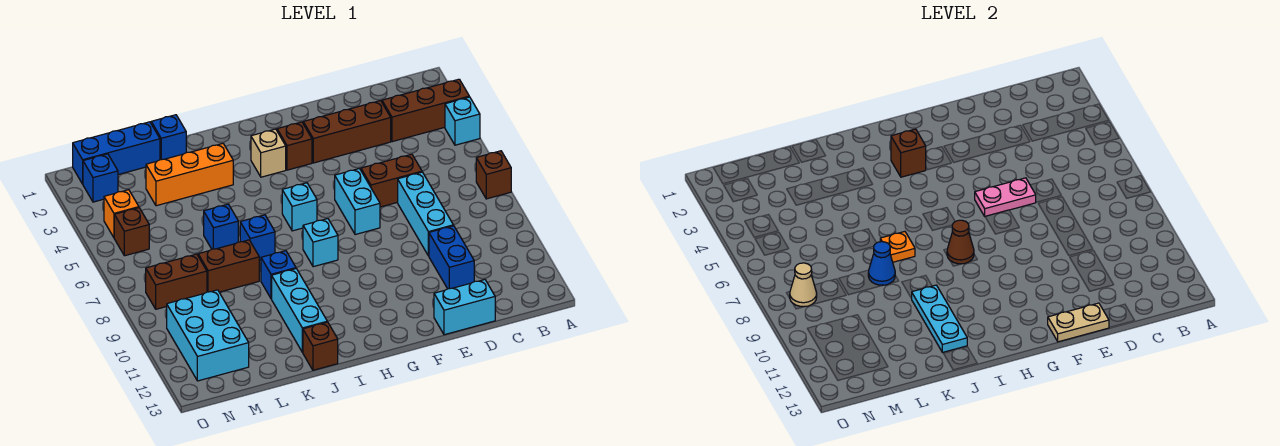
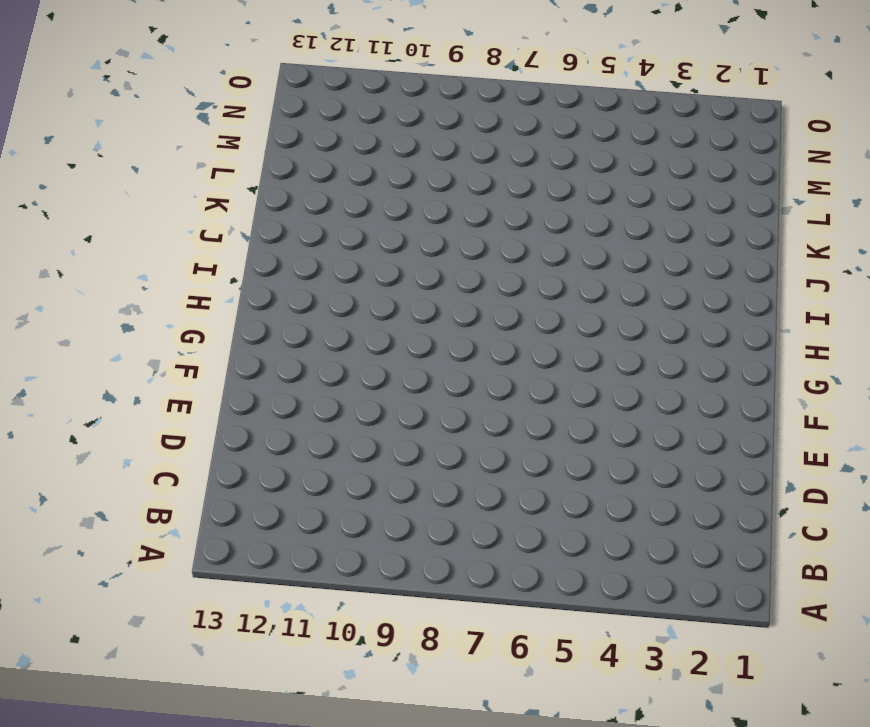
none -> brown 1x3 brick [382,79,469,142]
none -> cyan 1x1 brick [445,97,480,145]
none -> brown 1x1 brick [476,151,511,199]
none -> brown 1x3 brick [303,101,391,163]

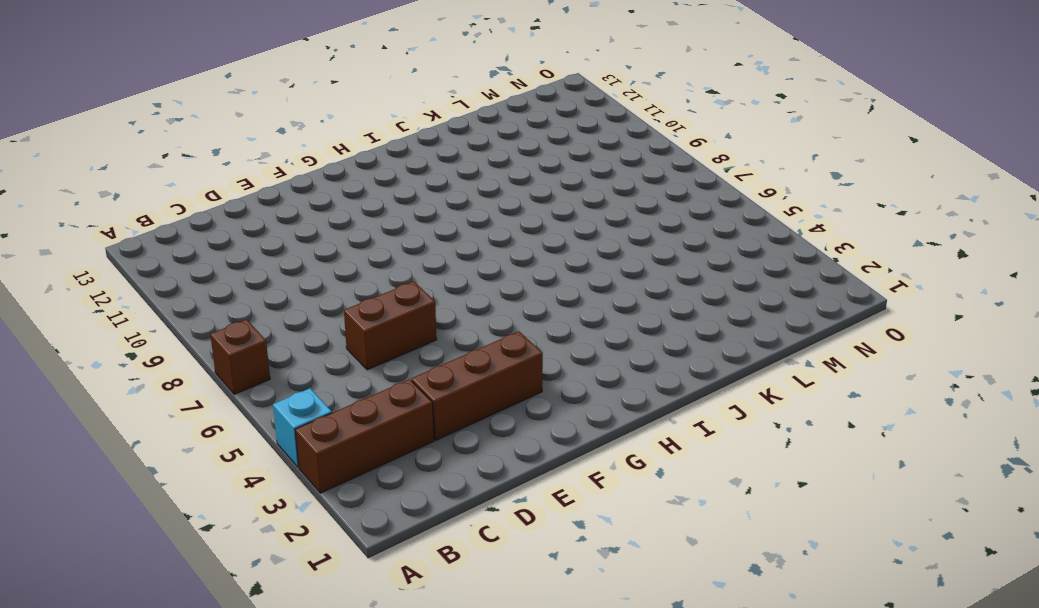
none -> cyan 1x3 brick [398,172,453,256]
none -> blue 1x2 brick [429,226,474,289]
none -> cyan 1x2 brick [434,280,495,335]
none -> cyan 1x2 brick [335,169,380,235]

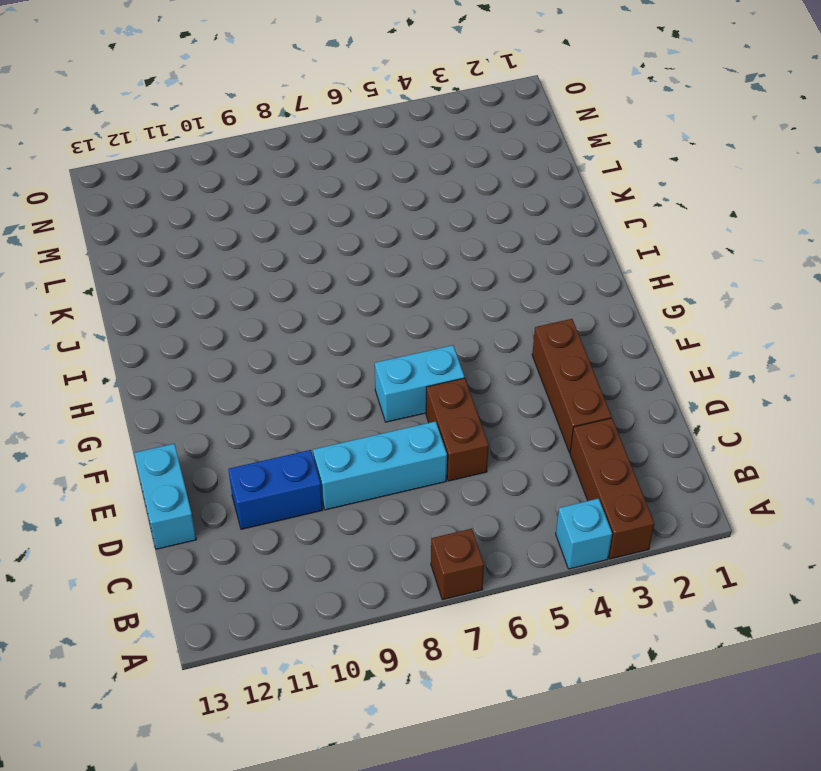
none -> brown 1x1 brick [277,122,312,170]
none -> tan 1x1 brick [251,129,286,177]
none -> cyan 1x1 brick [282,183,317,231]
none -> cyan 1x1 brick [303,219,338,267]

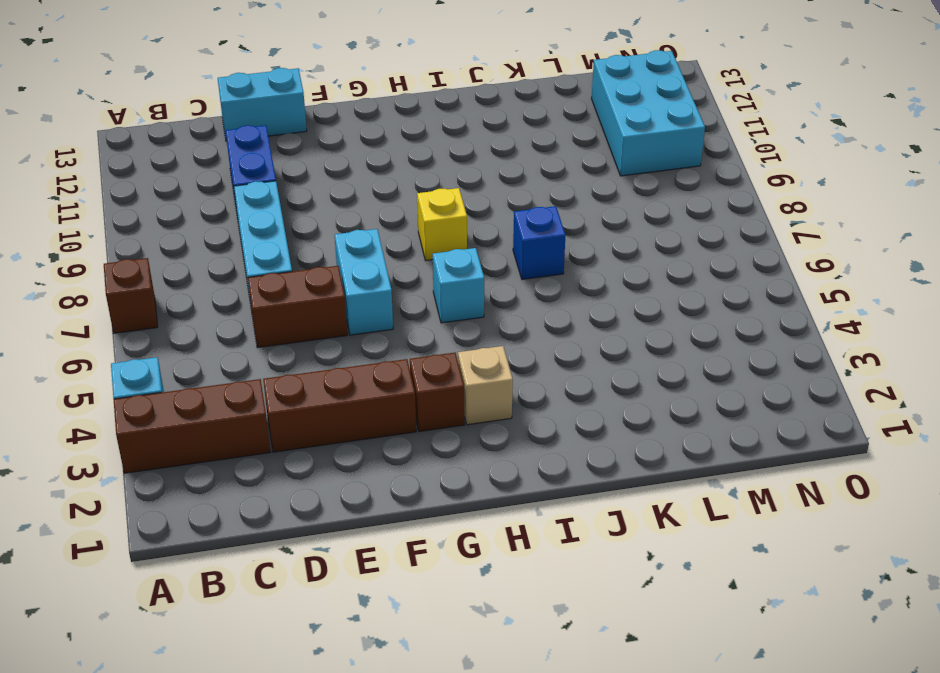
yellow 1x1 brick [417,188,467,261] -> cyan 1x1 brick [303,219,338,267]
none -> orange 1x3 brick [146,144,233,206]
none -> blue 1x1 brick [261,251,296,299]
none -> cyan 1x3 brick [272,269,327,352]
none -> brown 1x1 brick [303,322,338,370]

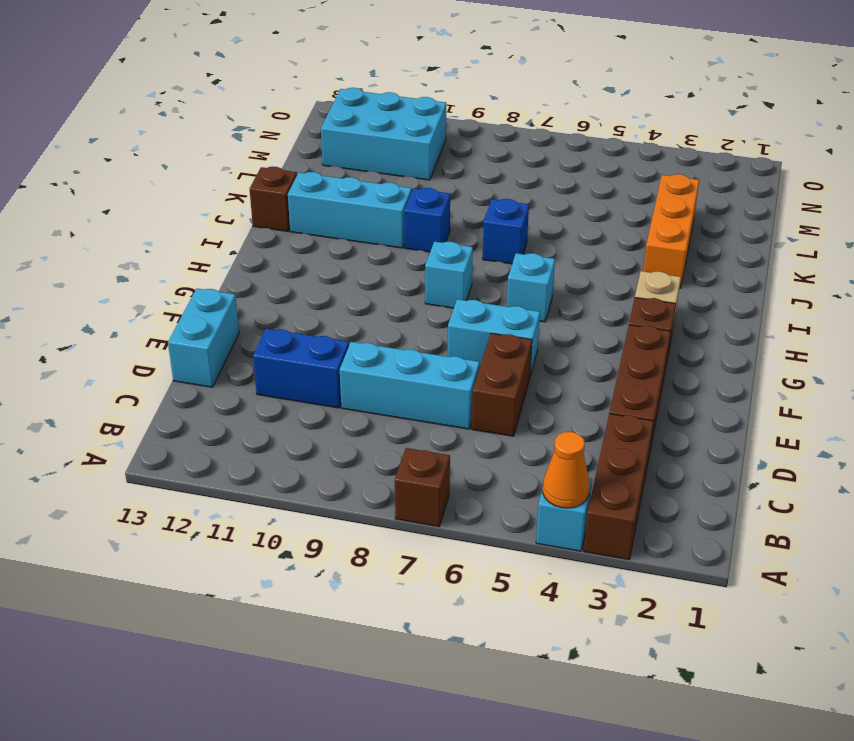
orange 1x1 cone [543,432,590,508] -> none
none -> blue 1x1 brick [151,115,186,160]
none -> blue 1x1 brick [204,204,238,249]
none -> brown 1x2 brick [198,240,259,292]
none -> blue 1x3 brick [73,122,160,184]

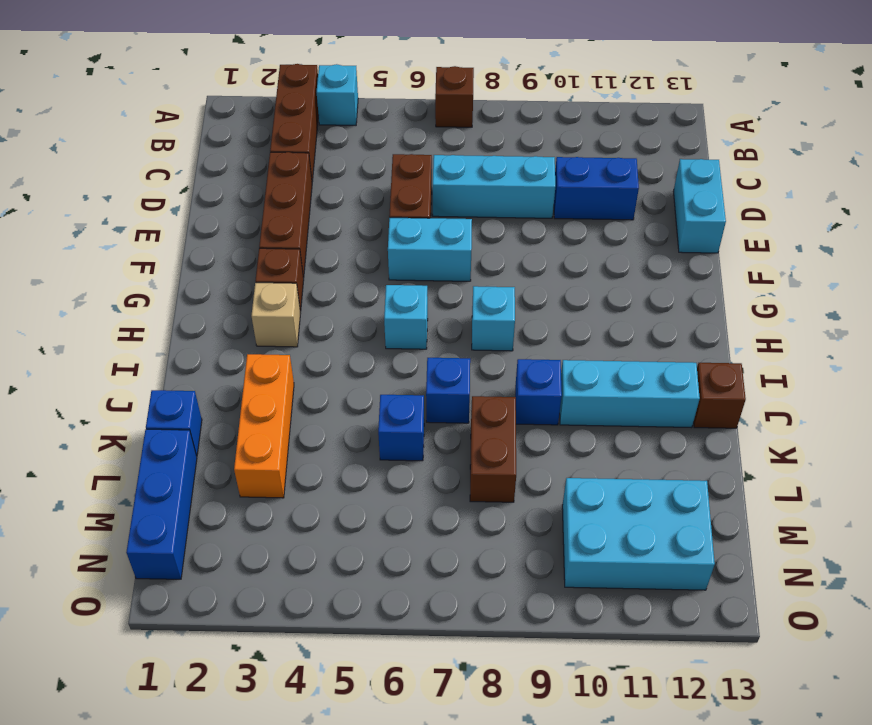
none -> brown 1x2 brick [146,254,207,309]
none -> blue 1x1 brick [83,154,118,202]
none -> orange 1x1 brick [104,190,139,237]
none -> brown 1x1 brick [114,208,149,256]

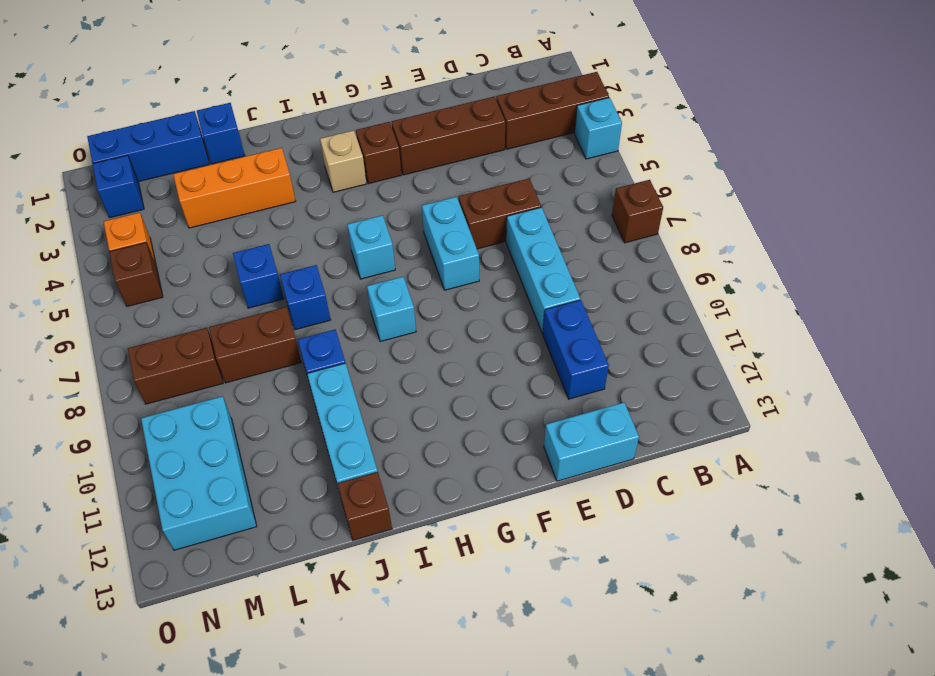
none -> pink 1x2 plate [975,178,1036,216]
none -> tan 1x2 plate [1048,303,1109,342]
none -> brown 1x1 brick [891,129,926,177]
none -> brown 1x1 cone [947,220,974,264]

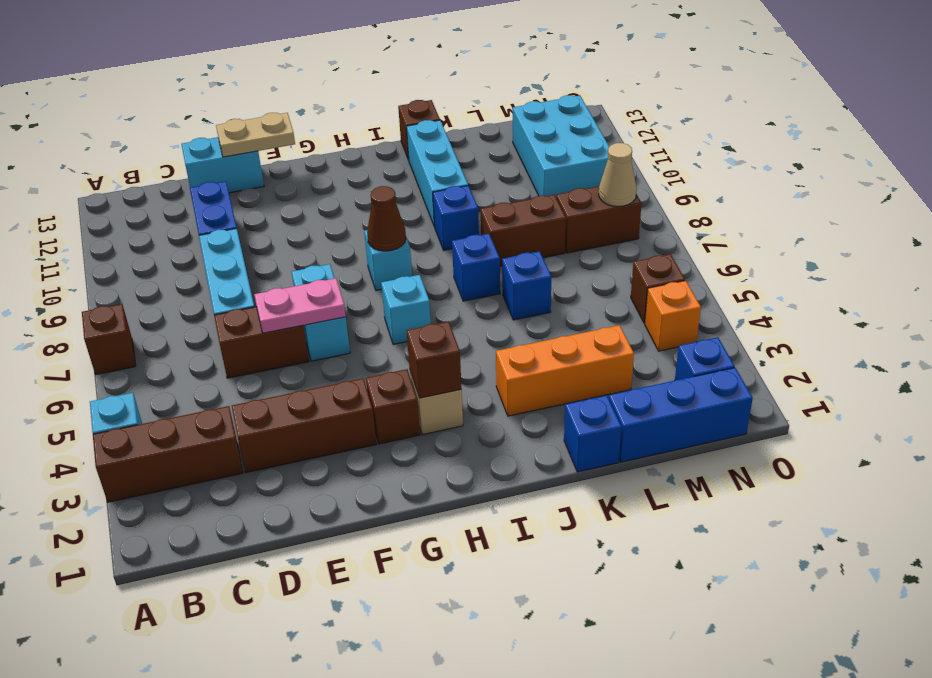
none -> orange 1x1 plate [880,232,915,262]
none -> cyan 1x3 plate [912,285,967,352]
none -> blue 1x1 cone [868,242,895,285]

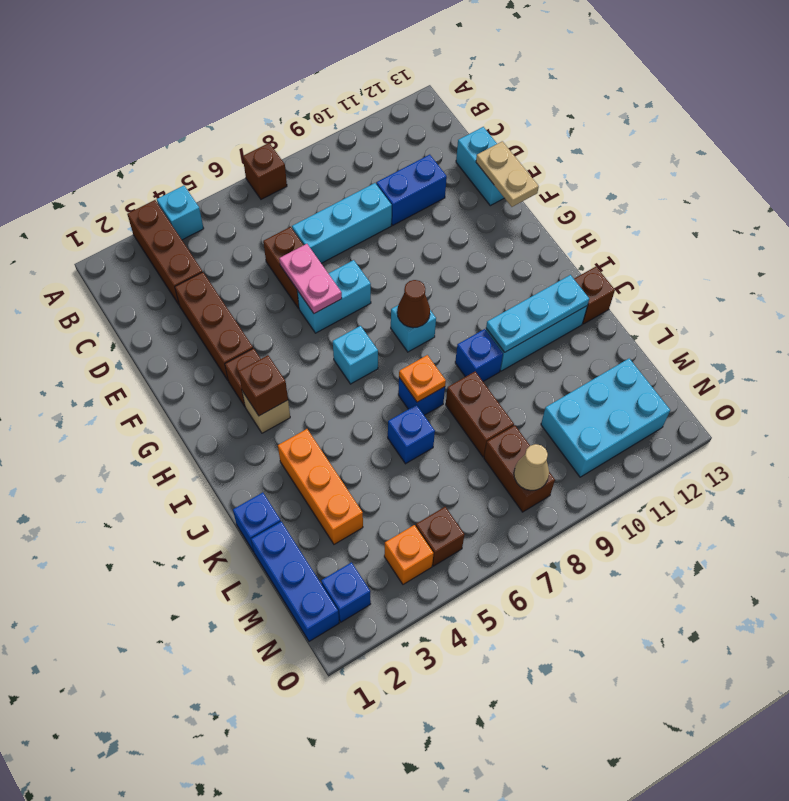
none -> blue 1x1 cone [868,242,895,285]

